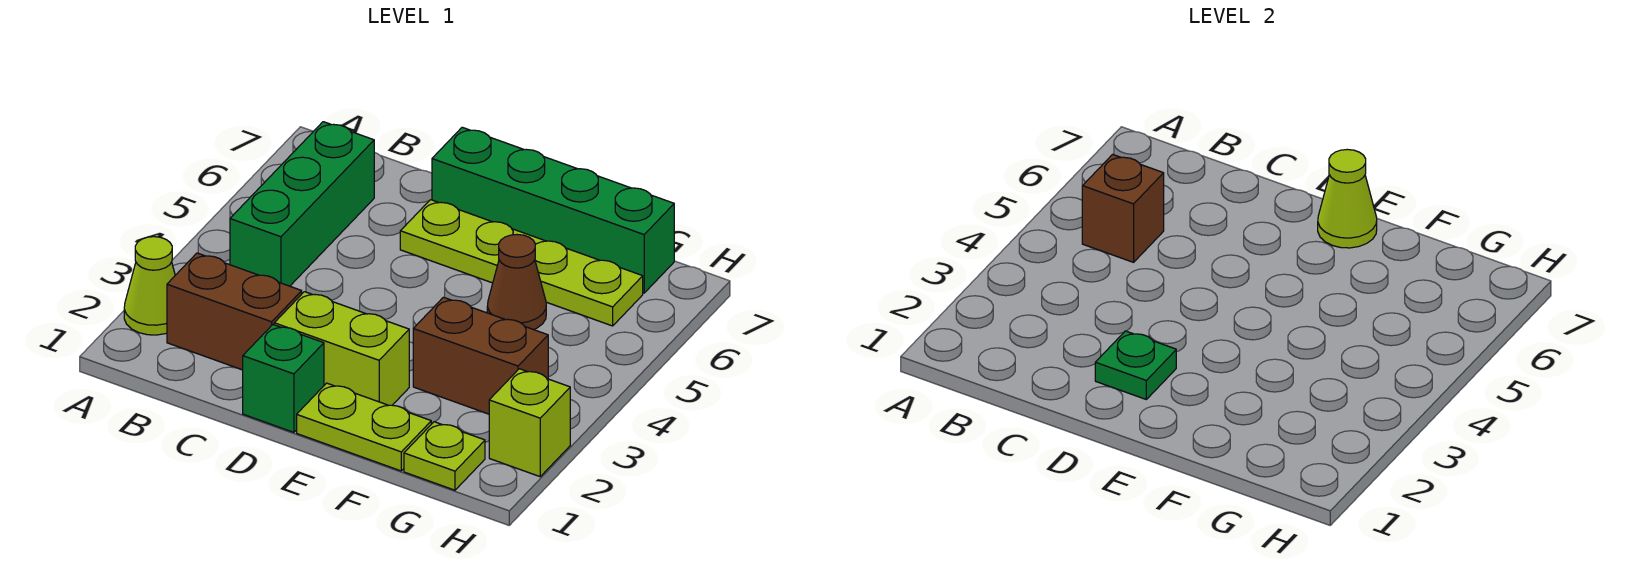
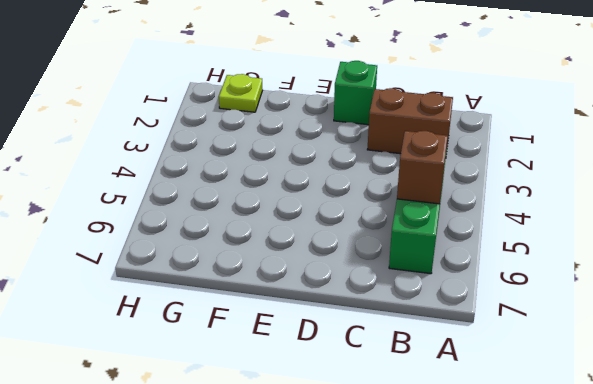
none -> lime 1x1 cone [124,237,175,335]
none -> lime 1x2 brick [274,292,409,405]
none -> lime 1x4 plate [400,200,643,326]

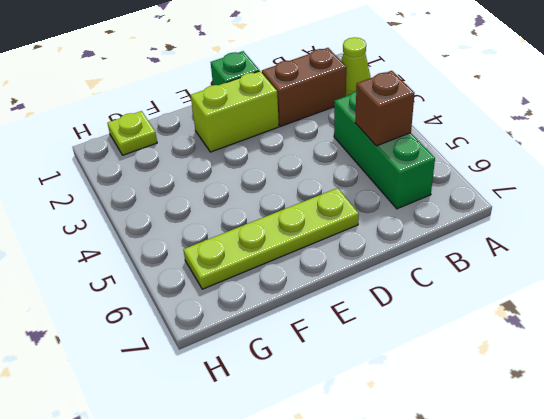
none -> green 1x4 brick [432,127,674,293]
none -> lime 1x2 plate [297,383,431,471]
none -> brown 1x2 brick [413,297,548,414]

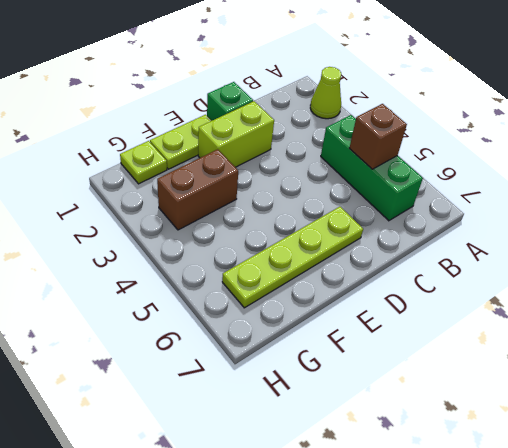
none -> brown 1x2 brick [167,253,302,370]
none -> green 1x4 brick [432,127,674,293]
none -> brown 1x1 cone [487,235,546,330]

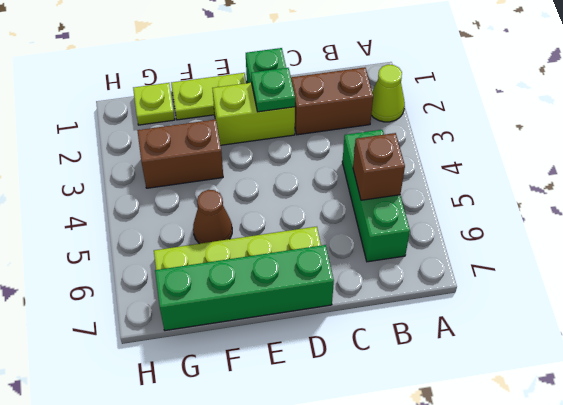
none -> lime 1x1 brick [489,369,570,477]
none -> lime 1x1 cone [1318,149,1377,248]

